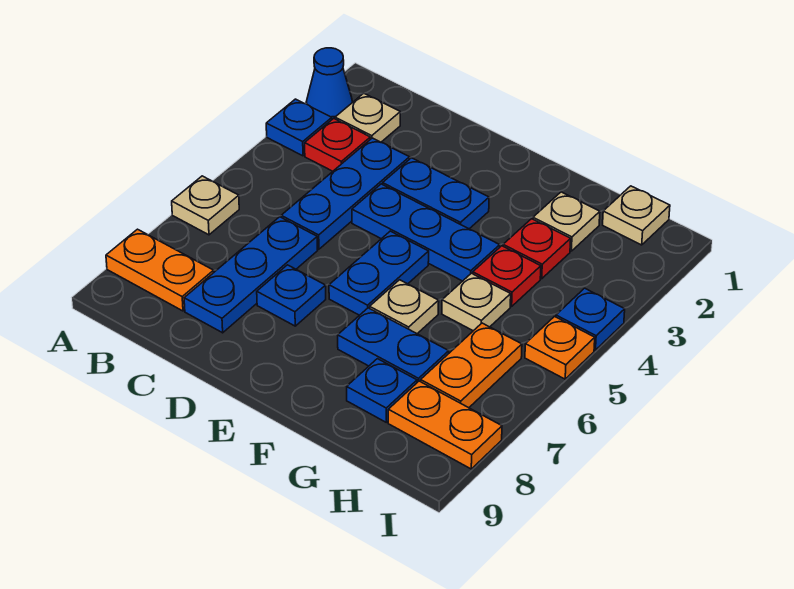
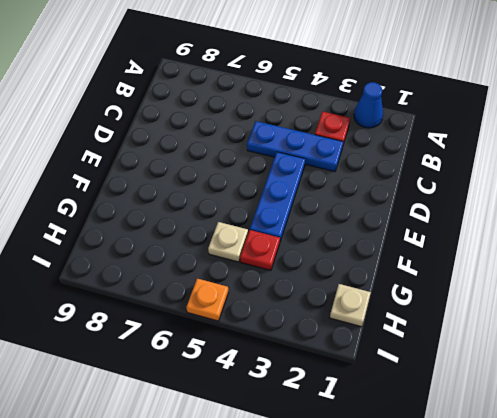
none -> blue 1x1 plate [266,99,332,156]
none -> tan 1x1 plate [172,176,239,235]
none -> orange 1x2 plate [106,229,214,311]

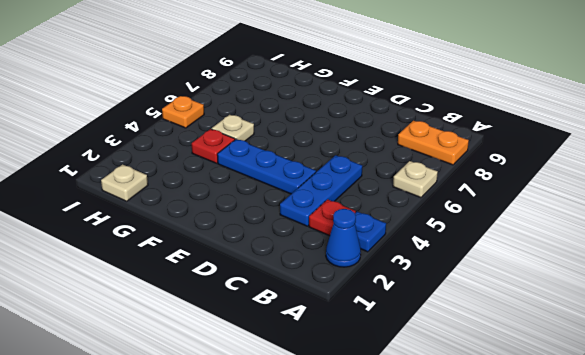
none -> tan 1x1 plate [335,93,400,142]
none -> blue 1x3 plate [184,217,318,333]
none -> blue 1x2 plate [383,158,489,229]

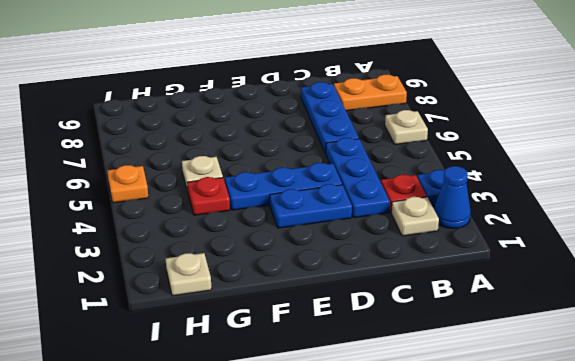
none -> blue 1x1 plate [257,265,326,326]
none -> blue 1x2 plate [329,231,429,315]
none -> tan 1x1 plate [370,280,439,334]

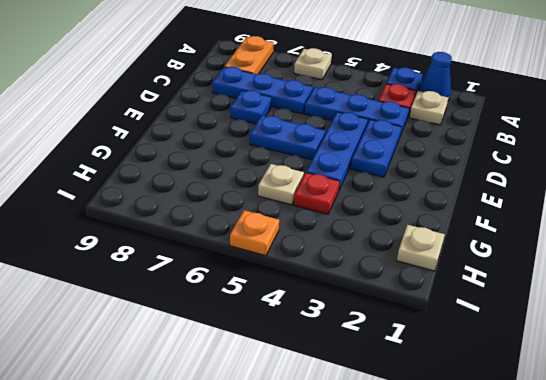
none -> tan 1x1 plate [370,280,439,334]
none -> blue 1x2 plate [338,308,449,382]
none -> tan 1x1 plate [533,192,600,251]

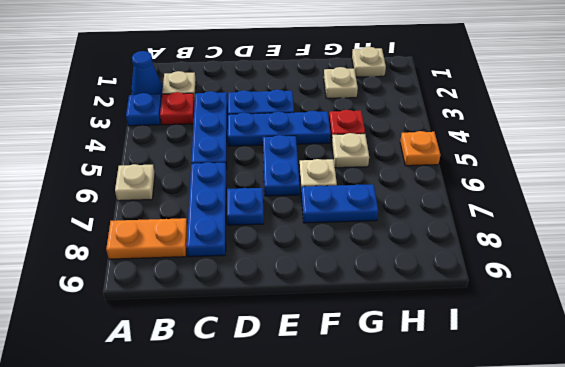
none -> red 1x1 plate [503,219,571,279]
none -> blue 1x1 plate [347,359,417,422]
none -> orange 1x2 plate [421,323,522,408]

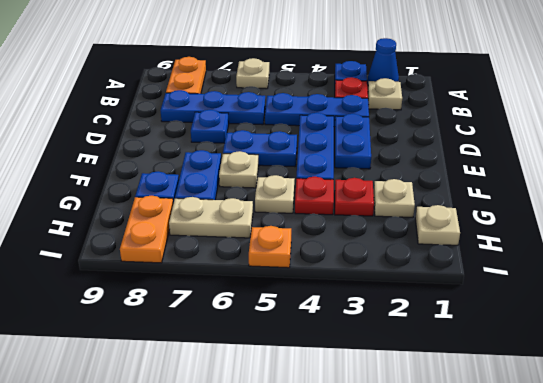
tan 1x2 plate [169,197,253,238] -> orange 1x2 plate [421,323,522,408]
none -> blue 1x1 plate [556,288,625,350]

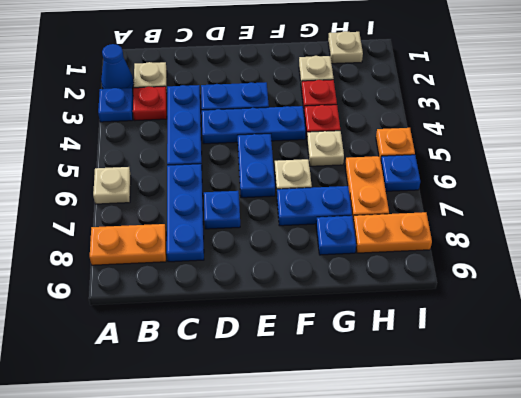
blue 1x1 plate [381,155,420,191] -> blue 1x1 plate moved to [556,288,625,350]

